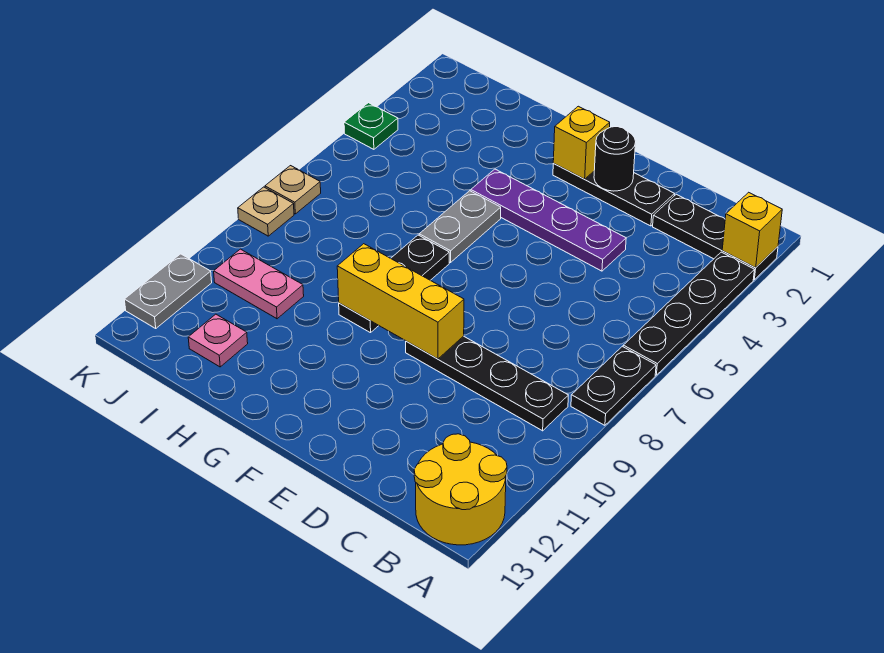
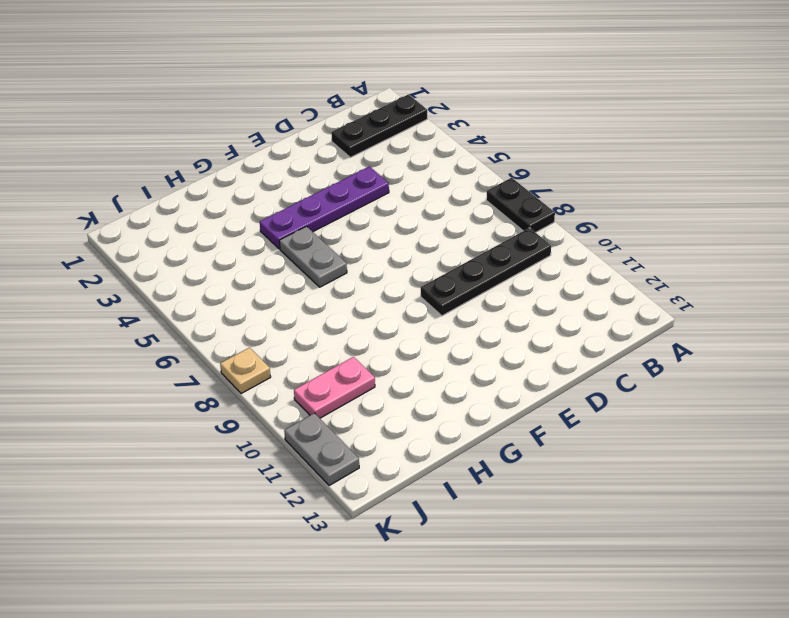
none -> black 1x4 plate [623,252,754,375]
none -> yellow 2x2 round brick [414,434,507,545]
none -> black 1x3 plate [553,163,675,226]

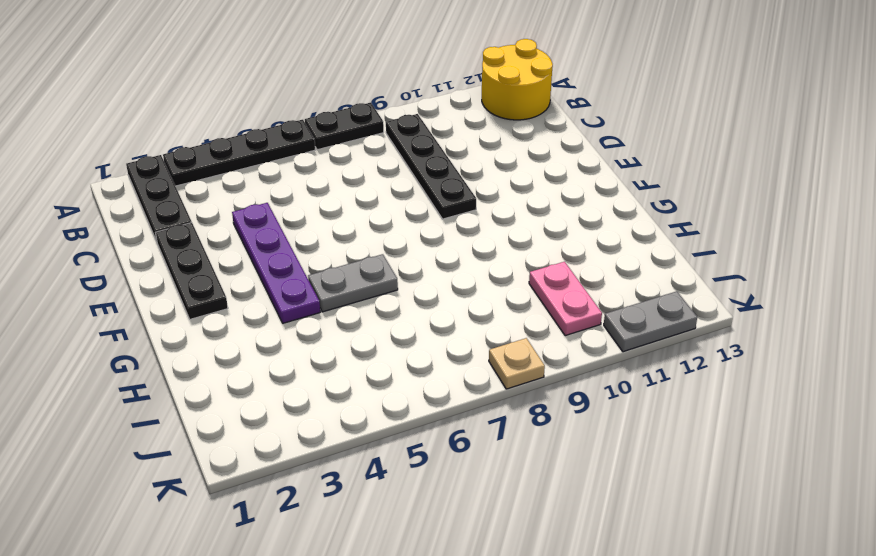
none -> black 1x3 plate [339,235,449,333]
none -> pink 1x1 plate [188,314,248,367]
none -> green 1x1 plate [344,103,398,149]

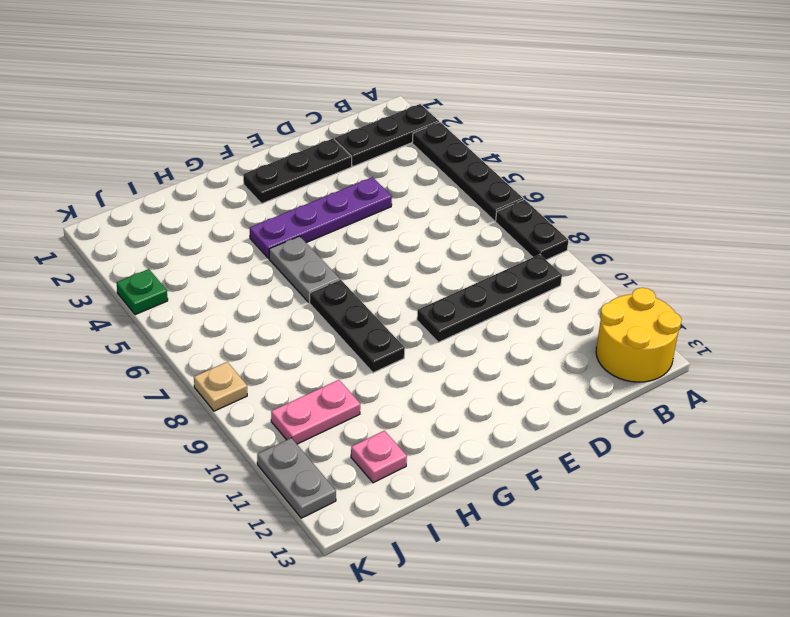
none -> tan 1x1 plate [265,166,321,214]
none -> yellow 1x1 brick [722,192,782,268]
none -> black 1x1 round brick [594,127,636,191]

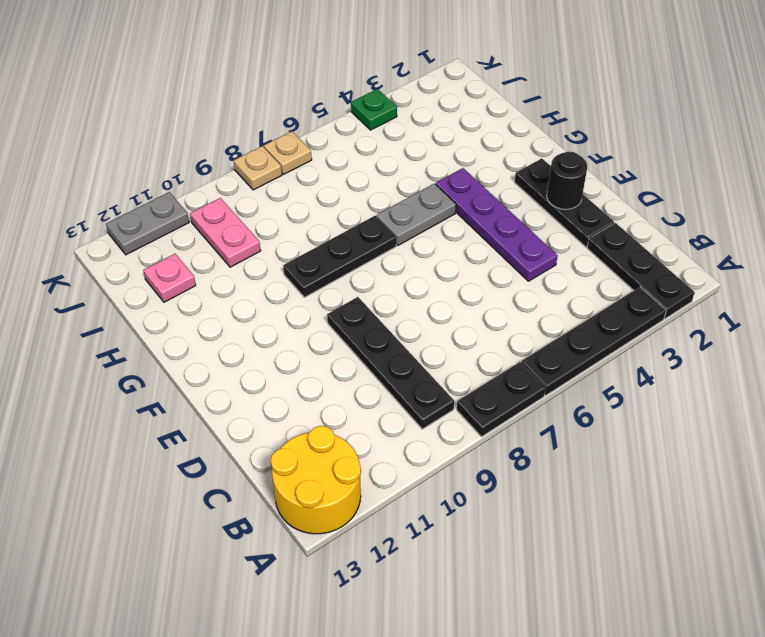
none -> yellow 1x1 brick [722,192,782,268]
none -> yellow 1x3 brick [337,244,464,359]
none -> yellow 1x1 brick [553,106,610,179]

